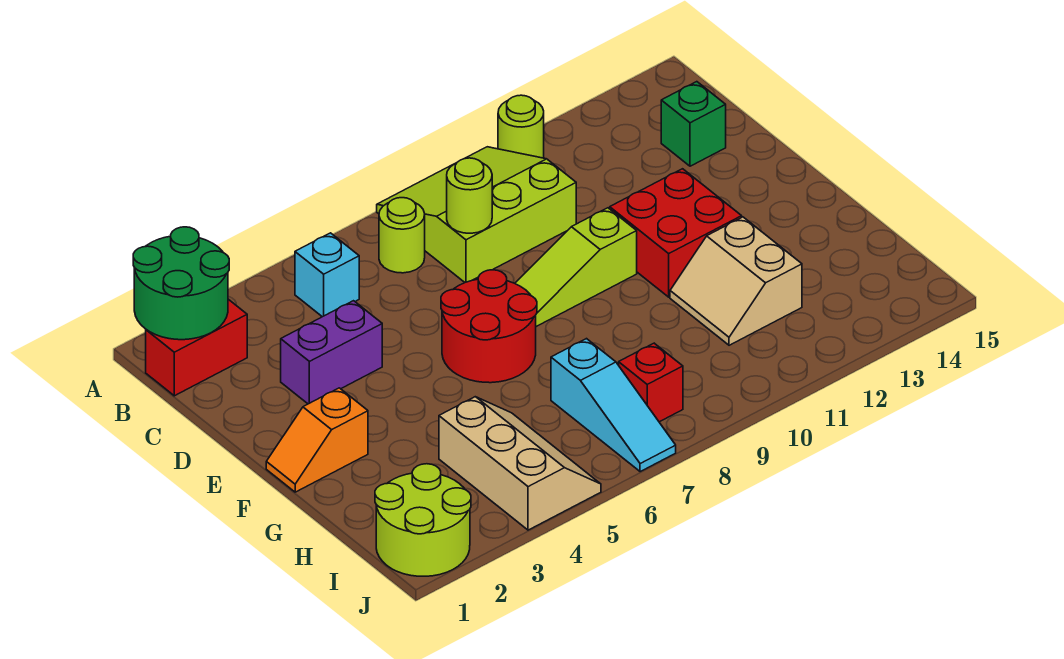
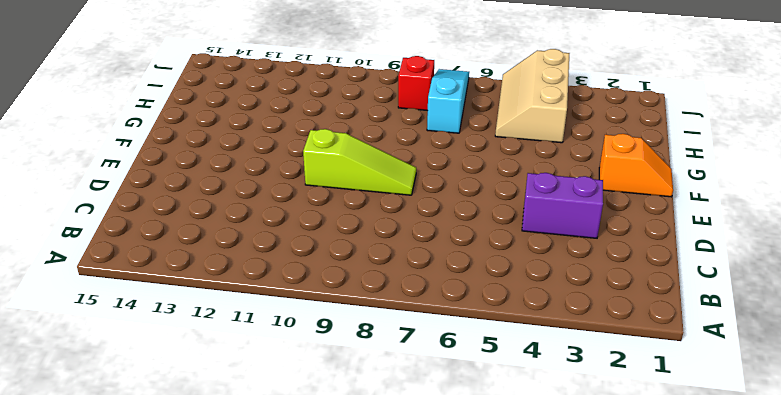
none -> lime 3x3 slope [377,147,576,282]
none -> lime 1x1 round brick [498,95,544,158]
none -> red 1x2 brick [146,299,247,396]

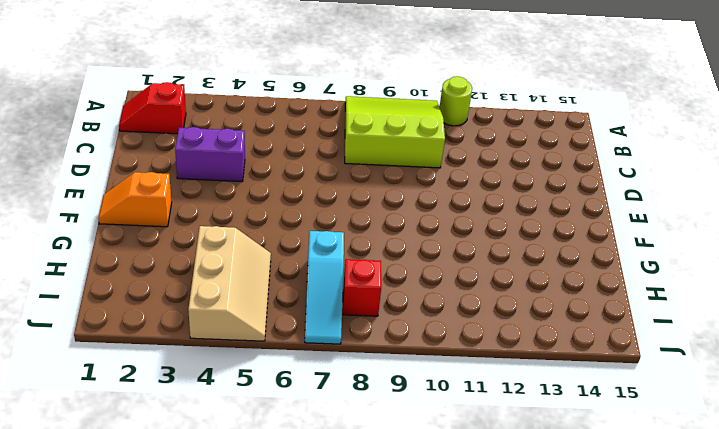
red 1x2 slope [119,82,186,134] -> red 1x2 brick [146,299,247,396]
none -> cyan 1x1 brick [295,233,359,317]
none -> lime 1x1 round brick [379,198,425,273]
none -> green 1x1 brick [661,82,726,166]

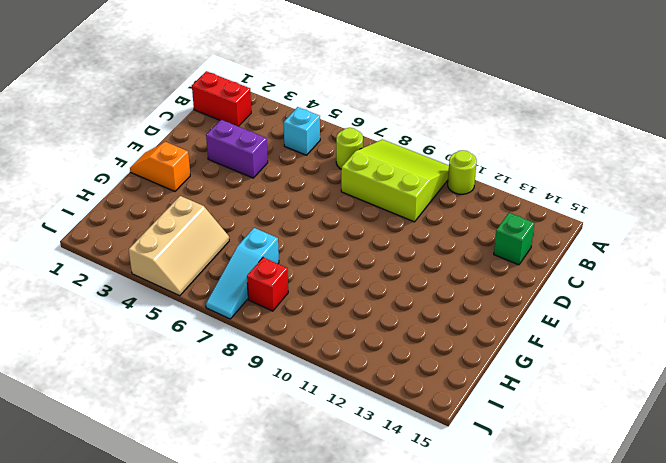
none -> red 2x2 round brick [441,270,537,383]
none -> lime 1x3 slope [515,208,637,327]
none -> red 2x2 brick [610,169,742,297]

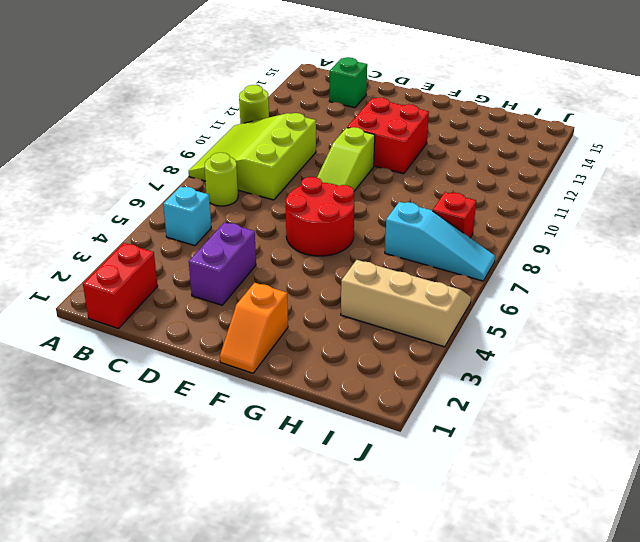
none -> tan 2x2 slope [670,217,802,345]
none -> lime 2x2 round brick [375,464,471,576]
none -> green 2x2 round brick [133,227,229,340]

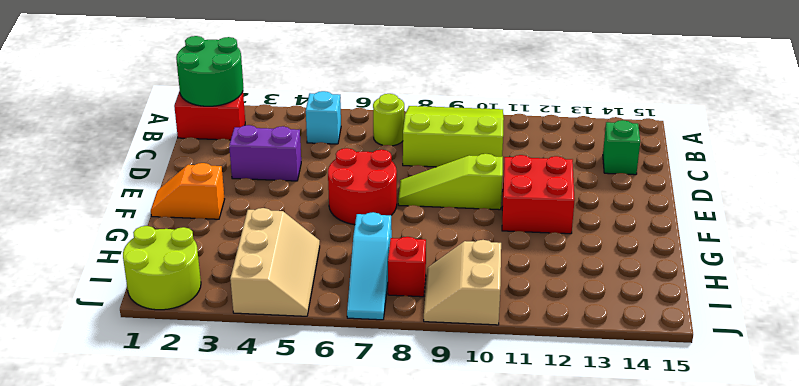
tan 2x2 slope [424,240,501,325] -> tan 2x2 slope moved to [670,217,802,345]
none -> lime 1x1 round brick [498,95,544,158]
none -> lime 1x1 round brick [447,158,492,233]

